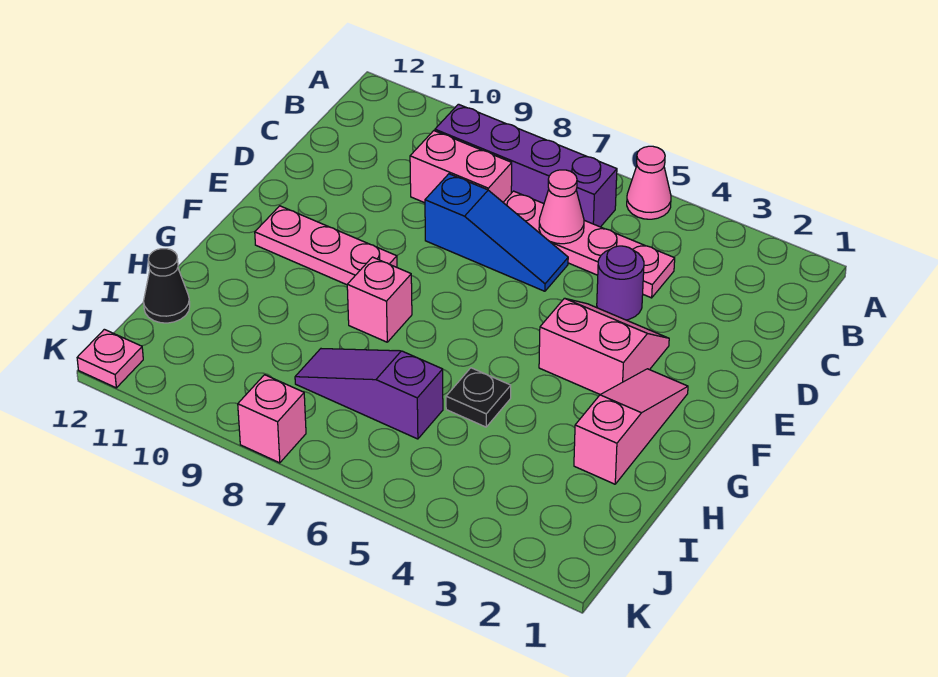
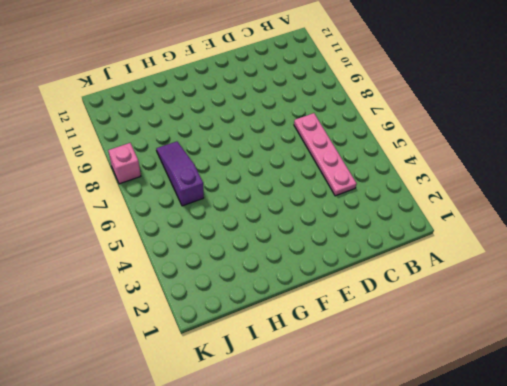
none -> pink 1x1 cone [627,146,671,219]
none -> purple 1x4 brick [435,104,617,227]
none -> pink 1x2 brick [410,131,512,203]

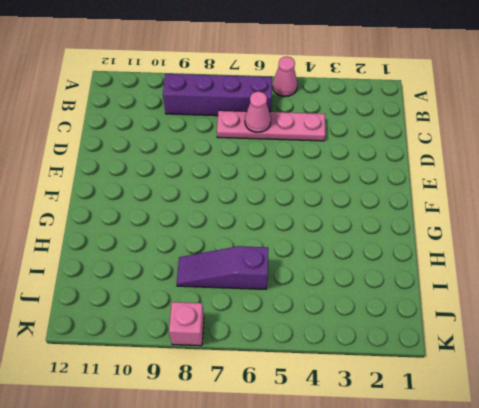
none -> pink 1x2 brick [410,131,512,203]
none -> purple 1x1 round brick [597,246,644,320]
none -> blue 1x3 slope [425,174,568,291]

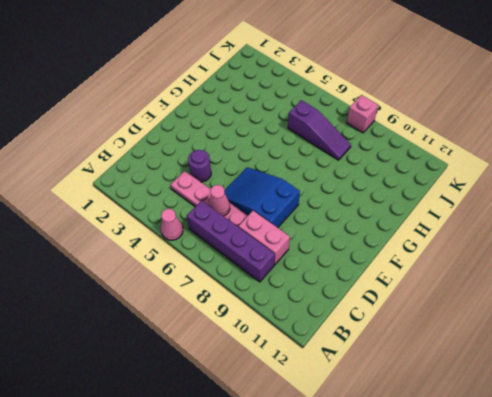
blue 2x3 slope [224,167,300,228] -> blue 1x3 slope [425,174,568,291]
none -> pink 2x2 slope [539,298,669,394]
none -> pink 1x3 slope [574,369,688,484]
none -> pink 1x3 plate [255,206,397,285]

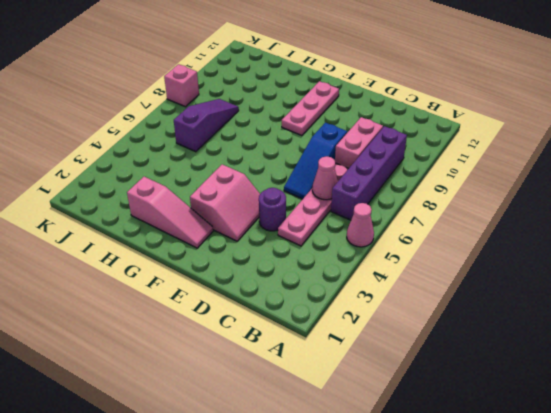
none -> pink 1x1 brick [347,257,412,342]
none -> black 1x1 plate [446,368,511,427]
none -> black 1x1 cone [143,249,190,323]

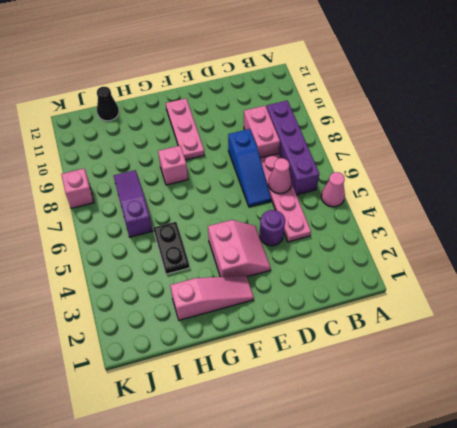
black 1x2 plate [153,222,189,274] -> black 1x1 plate [446,368,511,427]
none -> pink 1x1 plate [77,329,143,388]

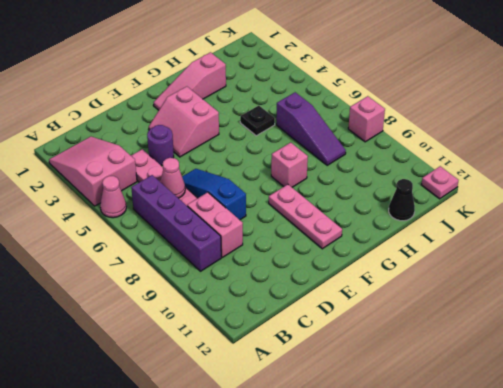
pink 2x3 slope [49,137,137,206] -> none

